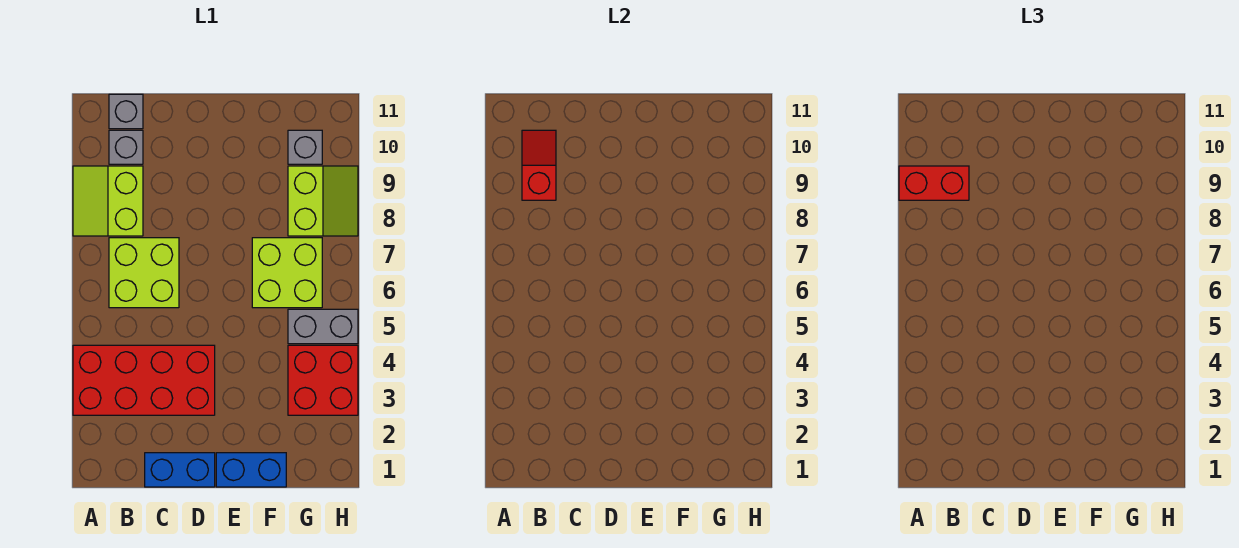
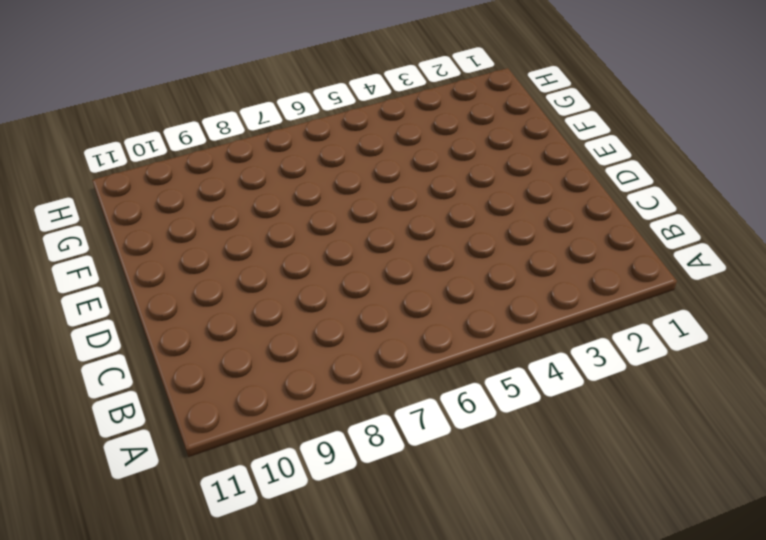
none -> red 2x4 brick [73,345,215,415]
none -> lime 2x2 slope [73,166,143,236]
none -> lime 2x2 brick [109,238,179,308]

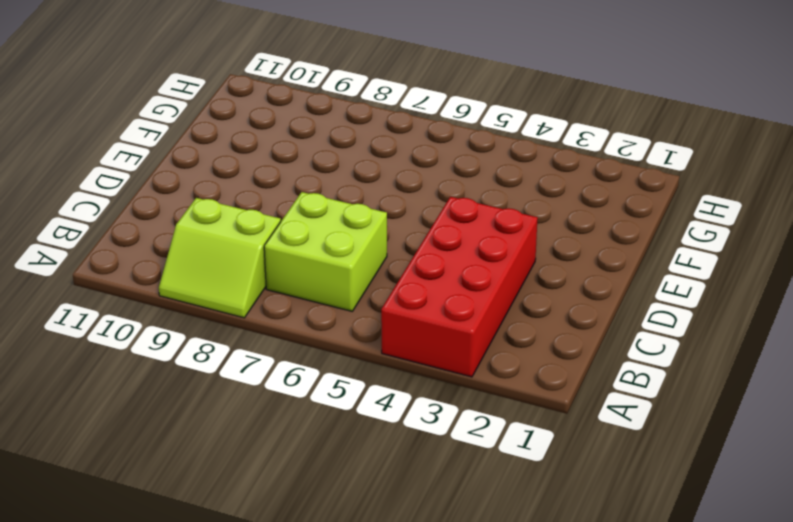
none -> grey 1x1 brick [109,130,143,164]
none -> grey 1x1 brick [109,94,143,129]
none -> blue 1x2 brick [145,453,215,487]

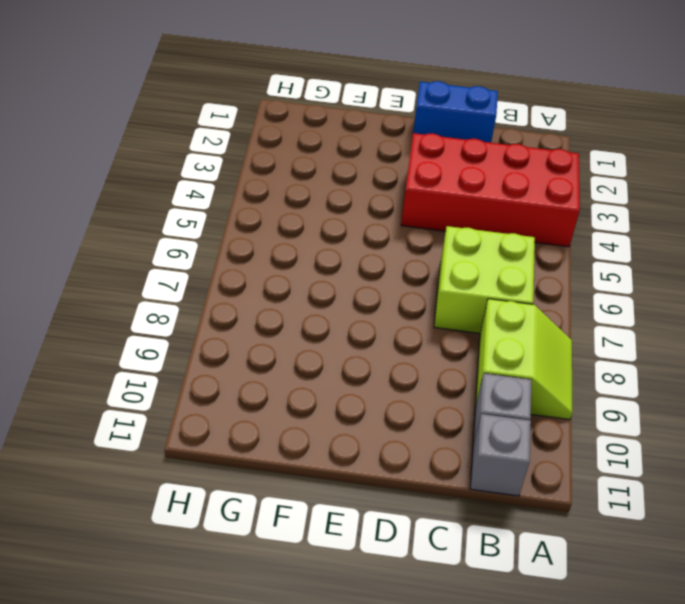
none -> blue 1x2 brick [216,453,286,487]
none -> lime 2x2 brick [252,238,322,308]
none -> red 2x2 brick [288,345,358,415]

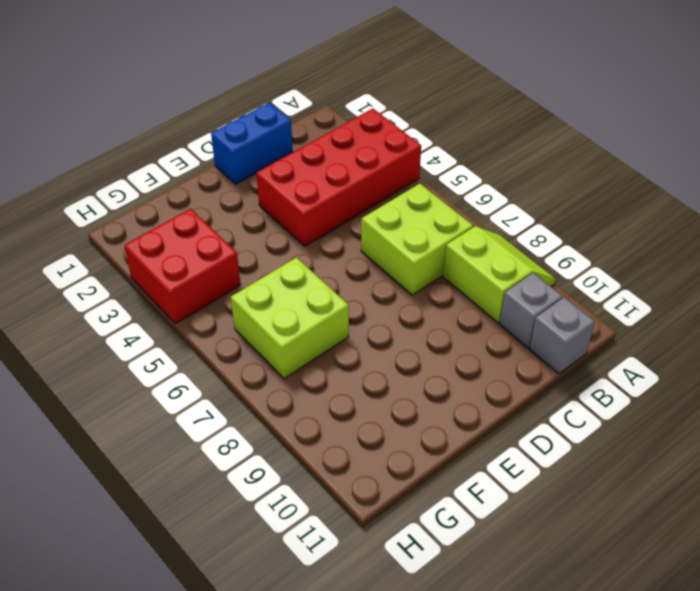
none -> blue 1x2 brick [216,453,286,487]
none -> grey 1x2 brick [288,309,358,344]
none -> lime 2x2 slope [288,166,358,236]

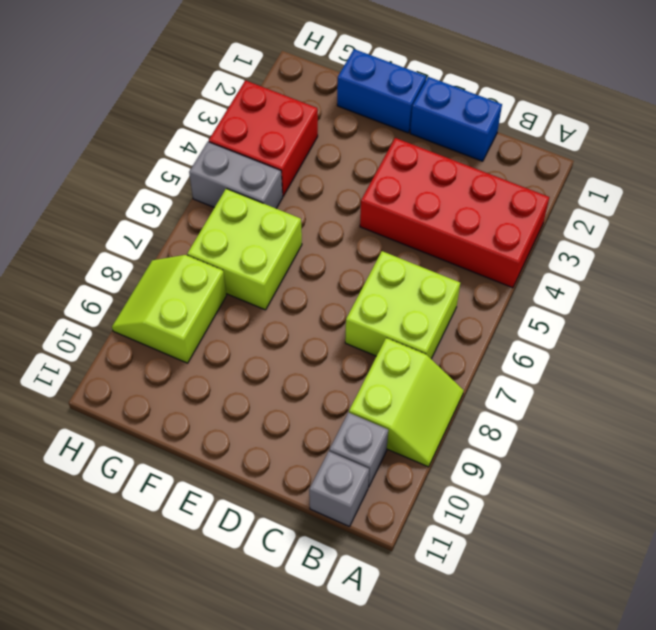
none -> grey 1x1 brick [288,130,322,164]
none -> red 1x2 slope [522,130,556,200]
none -> red 1x2 brick [899,166,969,200]

